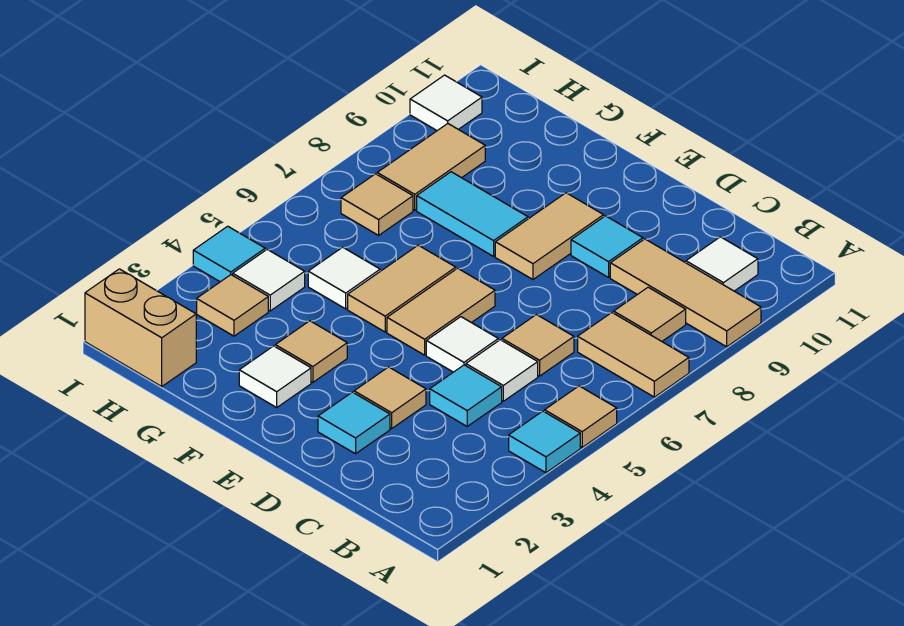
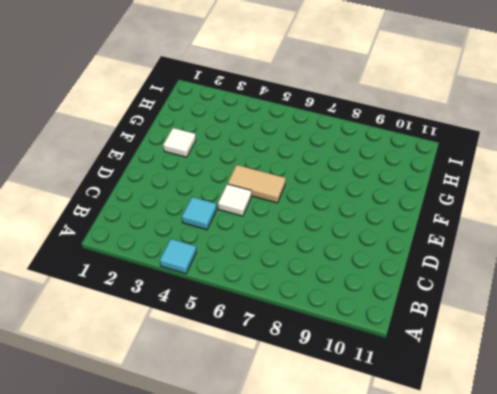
none -> tan 1x1 tile [545,386,617,447]
none -> tan 1x2 tile [578,313,689,397]
none -> tan 1x3 tile [610,239,761,347]

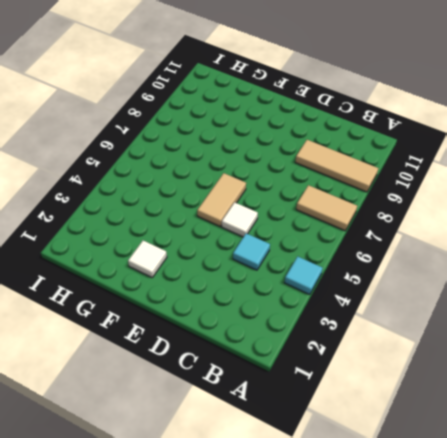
none -> tan 1x1 tile [545,386,617,447]
none -> tan 1x1 tile [614,287,686,341]
none -> white 1x1 tile [686,237,758,291]

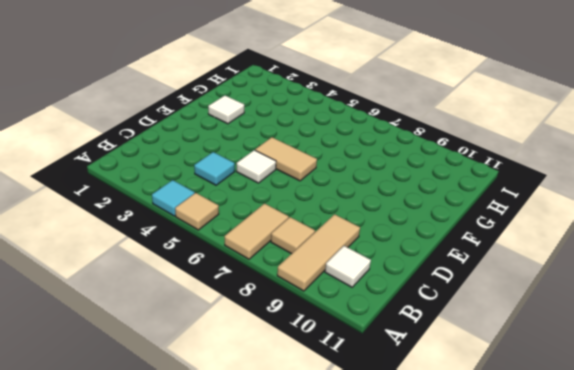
none -> white 1x1 tile [466,340,538,401]
none -> tan 1x1 tile [502,315,574,376]
none -> cyan 1x1 tile [318,392,390,454]

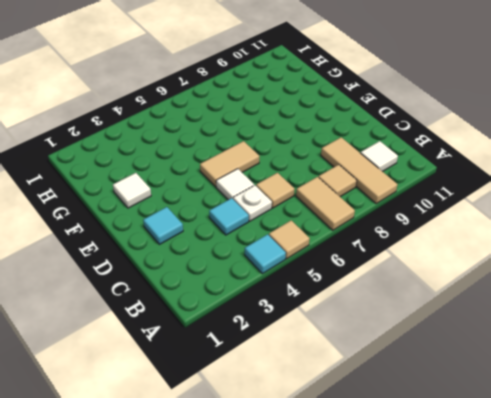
white 1x1 plate [233,185,272,221] -> white 1x1 tile [466,340,538,401]
none -> tan 1x1 tile [354,367,426,429]
none -> cyan 1x1 tile [571,216,643,277]
none -> tan 1x2 tile [495,193,604,279]

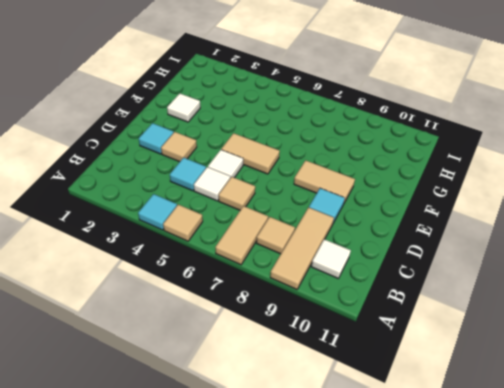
none -> tan 1x1 tile [275,321,347,382]
none -> tan 1x2 tile [348,245,456,332]
none -> cyan 1x2 tile [417,172,528,256]

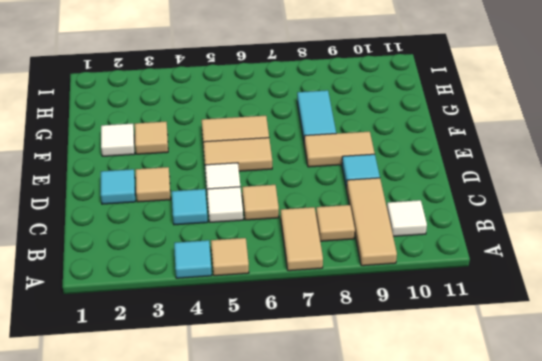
none -> white 1x1 tile [308,247,380,309]
none -> tan 1x2 brick [85,269,196,386]
none -> tan 1x1 tile [197,275,268,336]

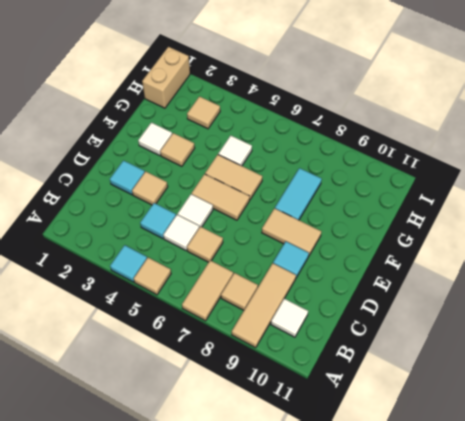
none -> white 1x1 tile [233,250,305,311]
none -> tan 1x1 tile [341,174,413,235]
none -> tan 1x2 tile [377,124,485,210]

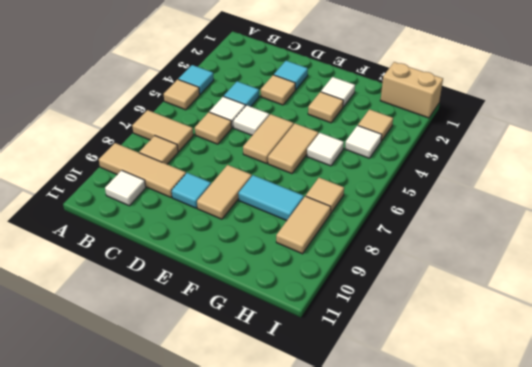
none -> cyan 1x1 tile [193,226,265,282]
none -> white 1x1 tile [410,75,482,131]

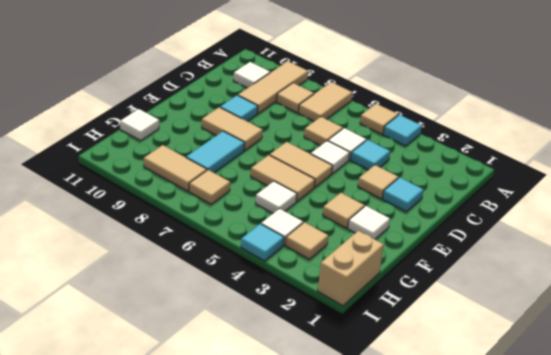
white 1x1 tile [120,109,159,141] -> white 1x1 tile moved to [410,75,482,131]

